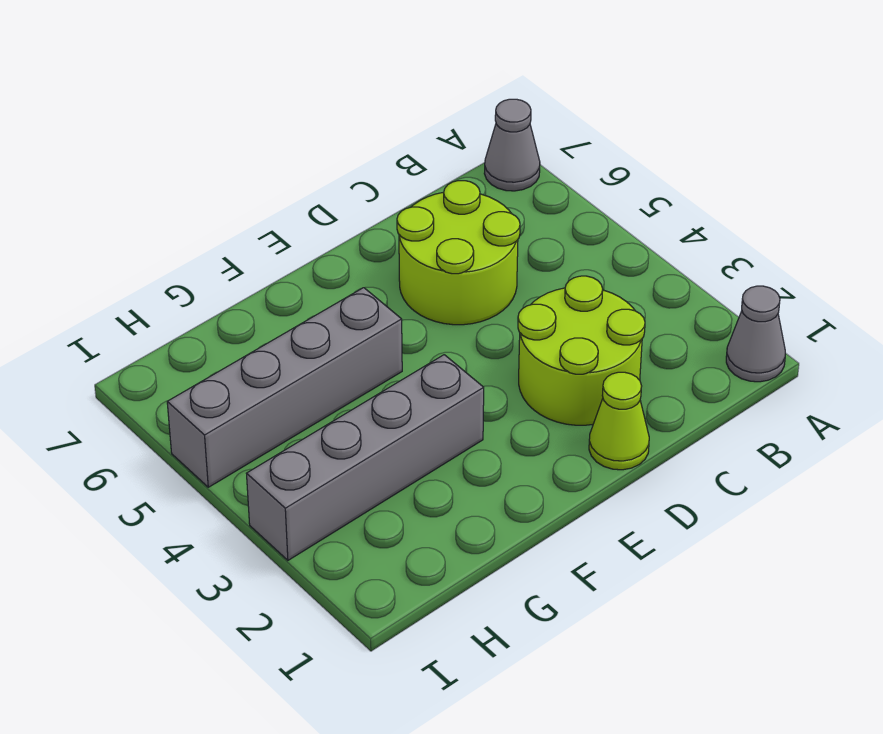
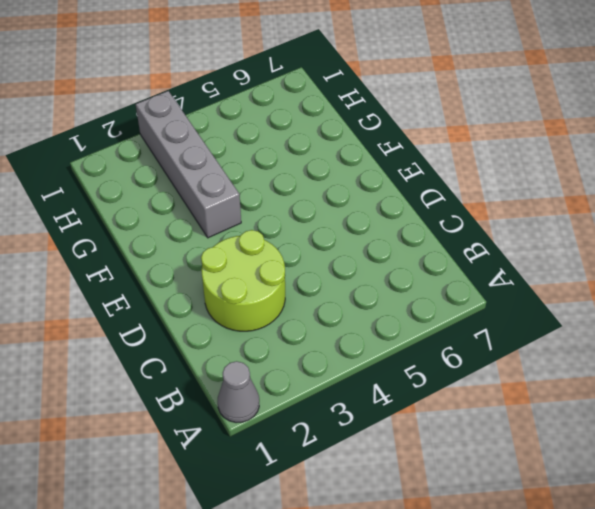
none -> grey 1x1 cone [484,99,540,191]
none -> lime 2x2 round brick [397,181,520,325]

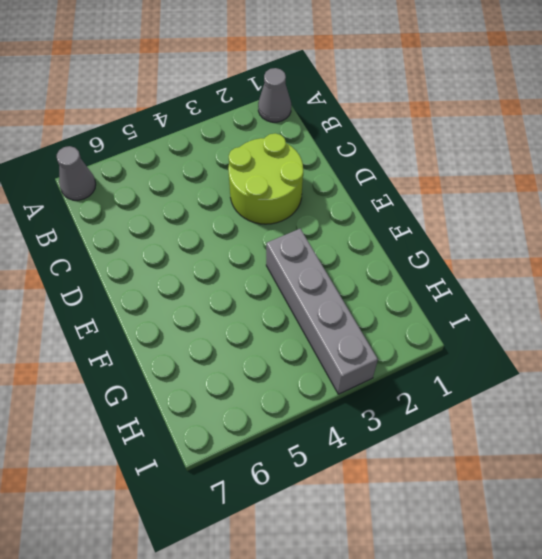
none -> lime 2x2 round brick [397,181,520,325]
none -> lime 1x1 cone [589,372,649,470]

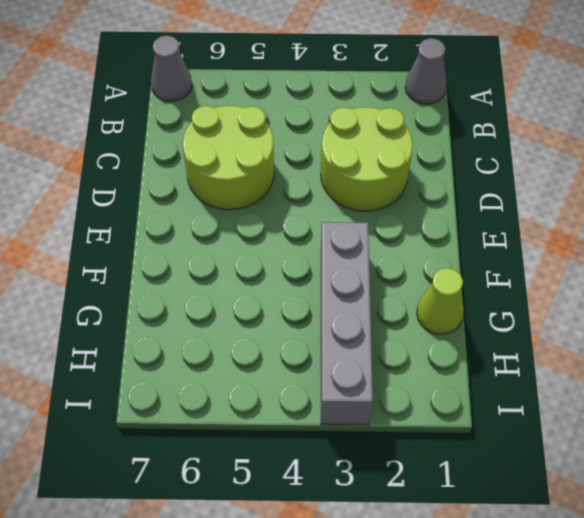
lime 1x1 cone [417,268,464,335] -> lime 1x1 cone moved to [589,372,649,470]
none -> grey 1x4 brick [167,288,402,487]

